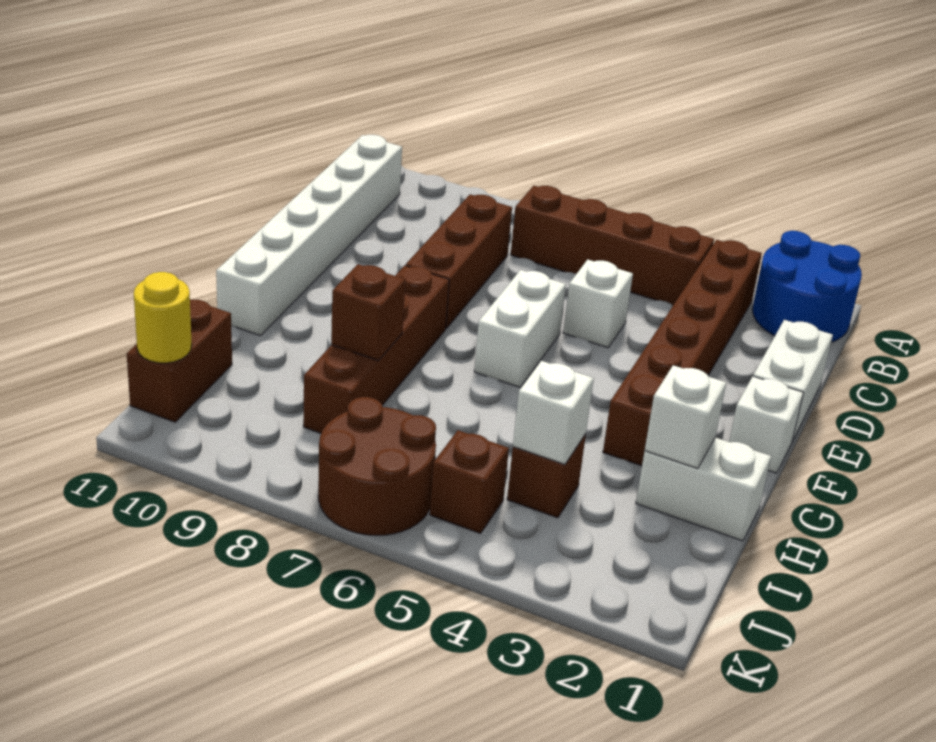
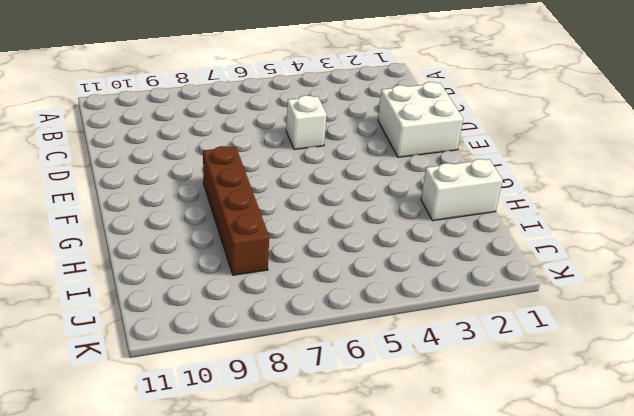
white 2x2 brick [378,82,463,157] -> white 1x2 brick [753,320,833,441]
none -> blue 2x2 round brick [752,231,862,342]
none -> brown 1x6 brick [603,240,762,466]
none -> brown 1x4 brick [511,186,714,305]

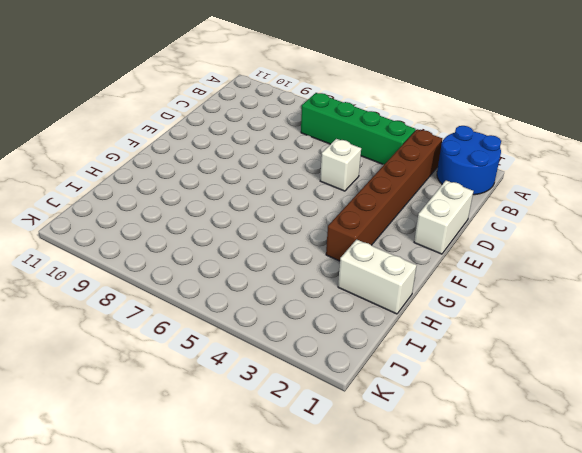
green 1x4 brick [301,93,416,164] -> brown 1x4 brick [511,186,714,305]
none -> white 1x6 brick [216,135,402,336]
none -> brown 1x3 brick [406,194,512,328]
none -> white 1x2 brick [474,270,566,387]

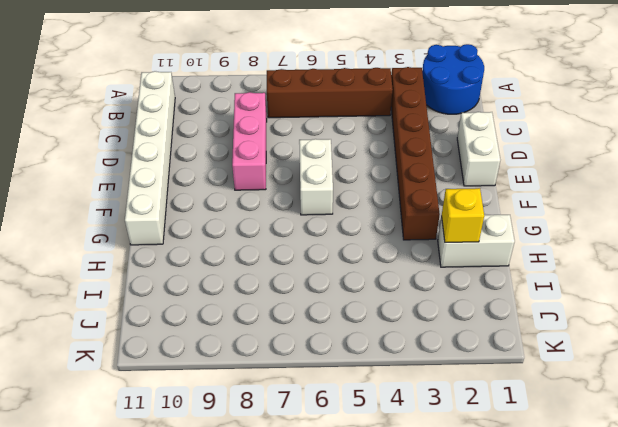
pink 1x3 brick [232,92,267,190] -> brown 1x3 brick [406,194,512,328]
yellow 1x1 brick [442,188,484,242] -> white 1x1 brick [645,365,726,469]
none -> white 1x1 brick [563,260,633,348]
none -> white 1x1 brick [729,376,803,473]
none -> brown 1x4 brick [303,265,449,433]

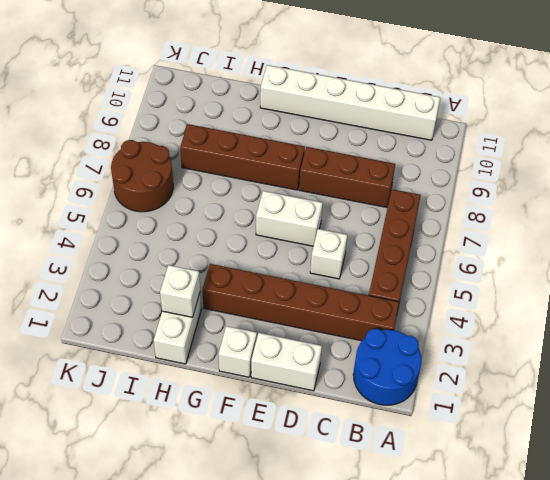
none -> brown 1x1 brick [507,434,586,518]
none -> brown 1x2 brick [127,299,232,422]
none -> brown 1x1 brick [430,430,509,534]

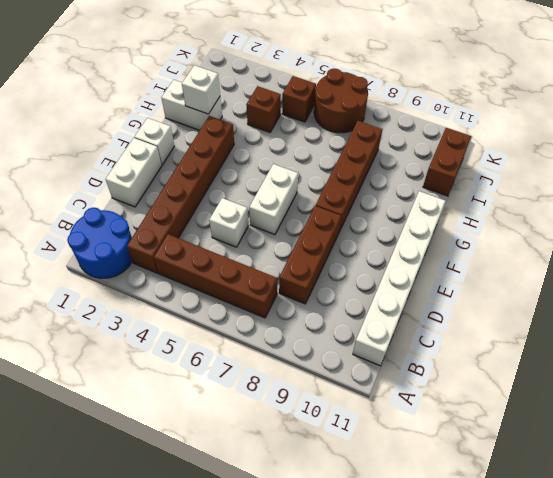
none -> brown 1x1 brick [331,264,405,361]
none -> white 1x1 brick [513,361,594,465]
none -> yellow 1x1 round brick [134,272,192,363]

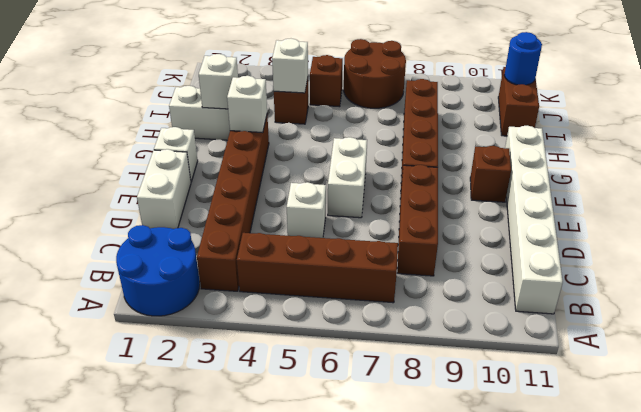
brown 1x1 brick [470,146,511,202] -> brown 1x1 brick moved to [331,264,405,361]
white 1x1 brick [227,76,267,133] -> none
blue 1x1 round brick [504,32,542,85] -> yellow 1x1 round brick [134,272,192,363]

